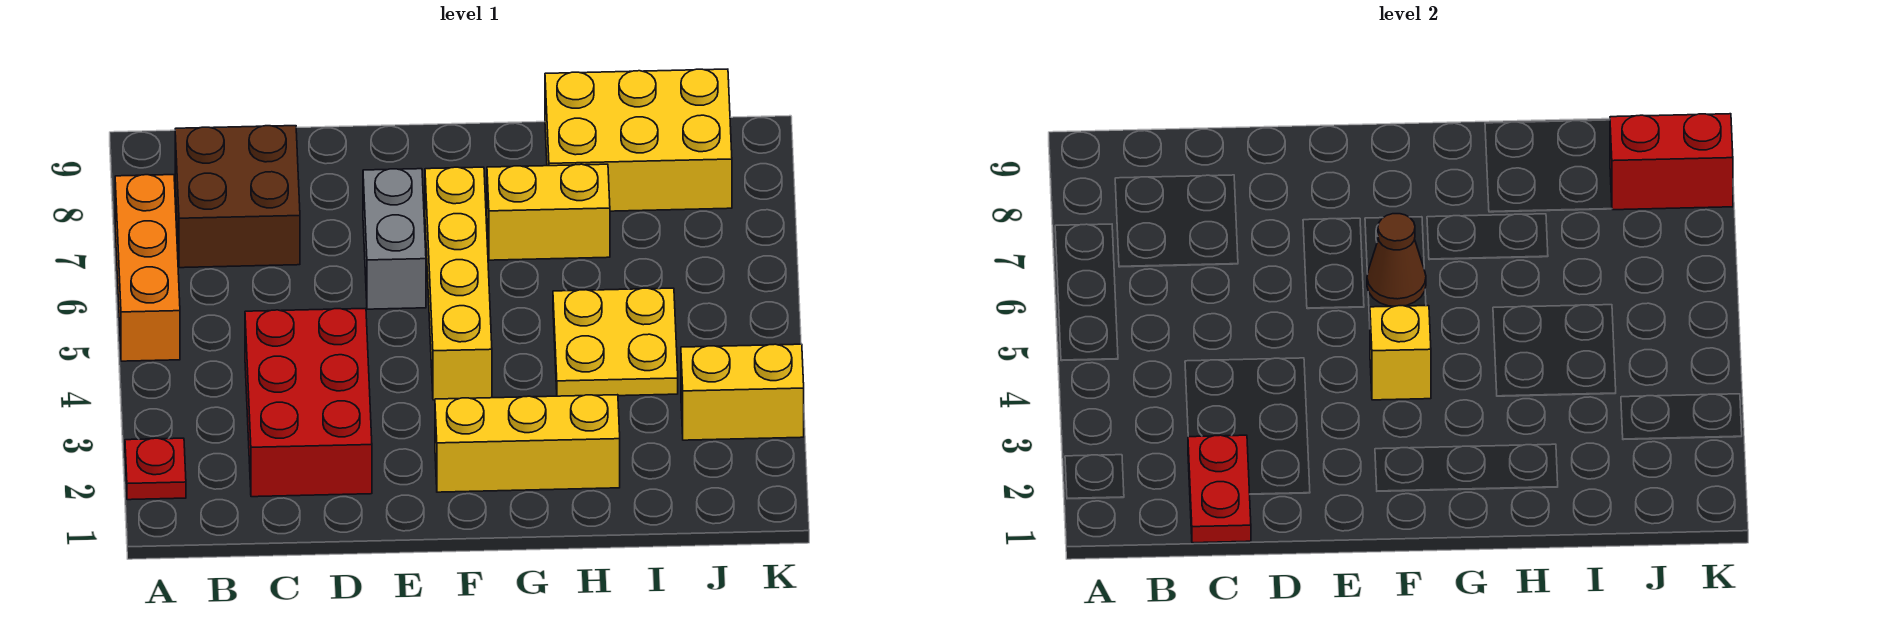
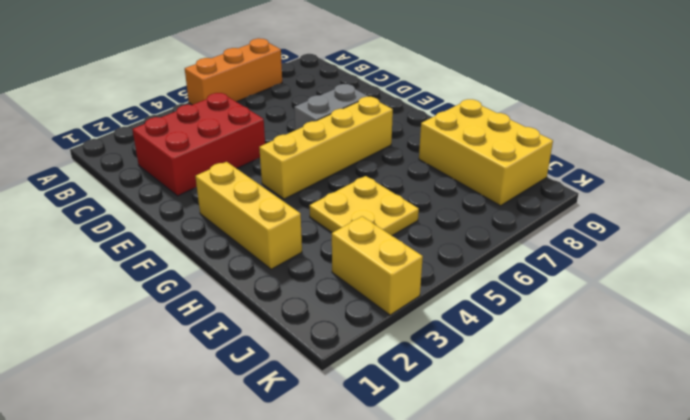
none -> red 1x1 plate [125,438,186,500]
none -> brown 2x2 brick [175,126,300,268]
none -> yellow 1x2 brick [487,164,610,260]

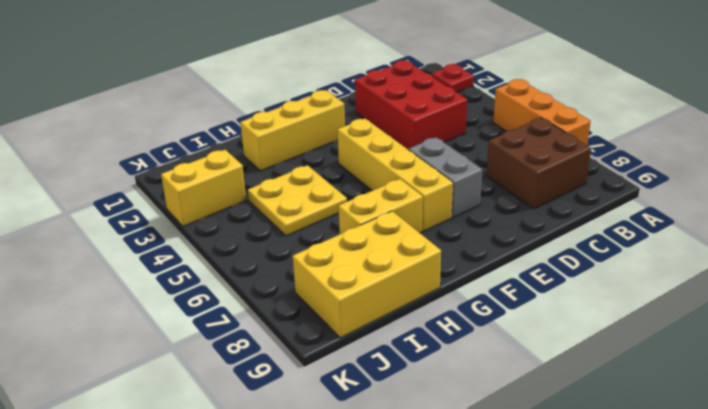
none -> red 1x2 plate [1188,435,1251,543]
none -> yellow 1x1 brick [1370,306,1431,400]
none -> brown 1x1 cone [1367,214,1426,306]

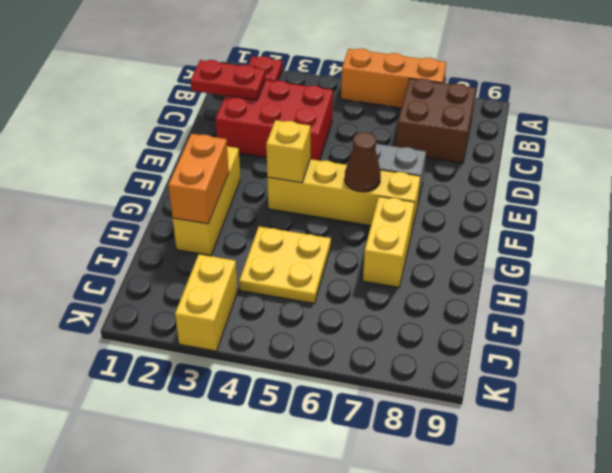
orange 1x2 brick [169,134,229,224] -> none
none -> yellow 2x3 brick [545,69,732,211]
none -> red 1x2 brick [1610,114,1733,210]

